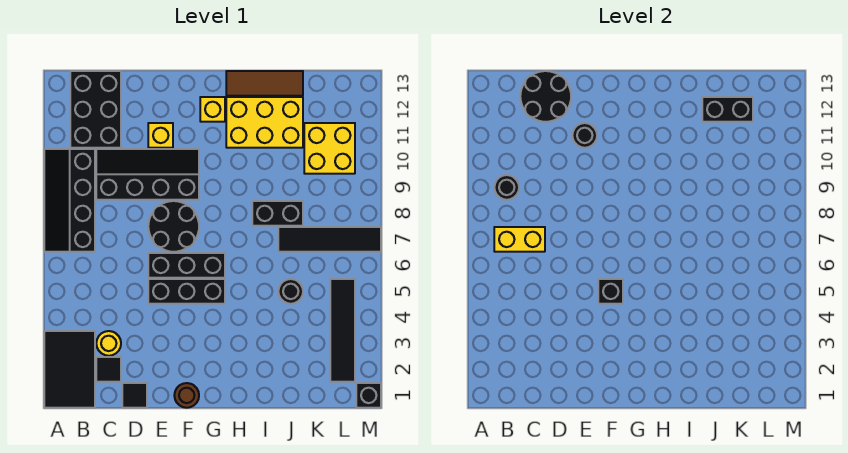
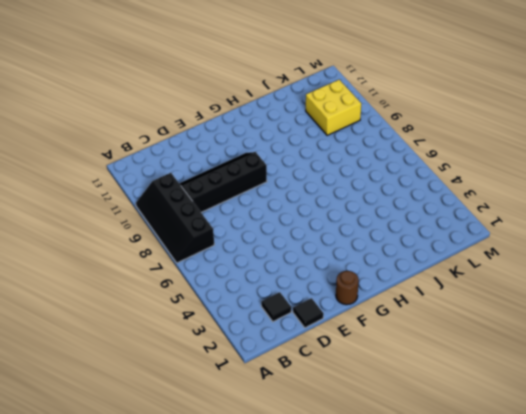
none -> black 2x3 tile [44,331,95,408]
none -> black 2x3 brick [70,71,121,148]
none -> yellow 1x1 round brick [96,331,121,356]

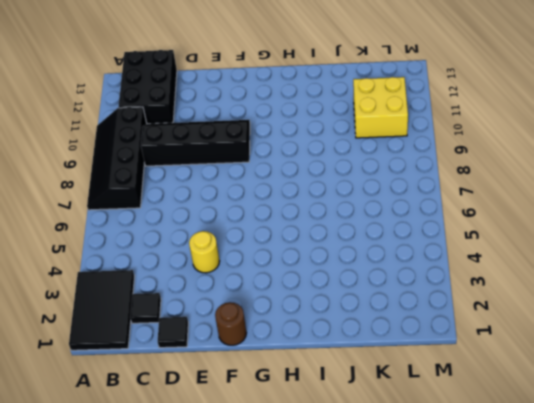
yellow 1x1 round brick [189,231,220,273] -> yellow 1x1 round brick moved to [96,331,121,356]
none -> black 1x3 brick [148,279,225,304]
none -> black 1x3 brick [148,253,225,278]
none -> black 2x2 round brick [148,201,199,252]

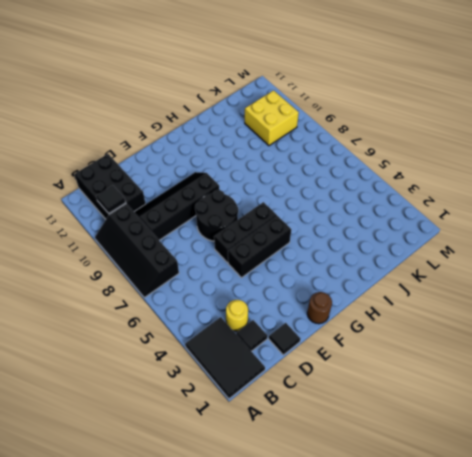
black 1x1 tile [96,185,126,213] -> none
none -> yellow 1x1 brick [148,123,173,148]
none -> yellow 1x1 brick [200,97,225,122]
none -> yellow 2x3 brick [226,97,303,148]

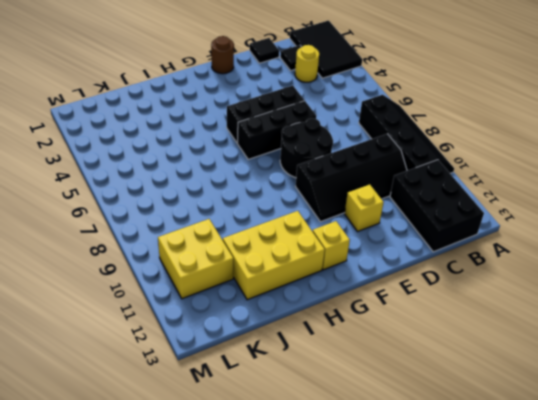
none -> brown 1x3 tile [226,71,303,96]
none -> black 1x2 brick [252,201,303,226]
none -> black 1x1 round brick [278,279,303,304]

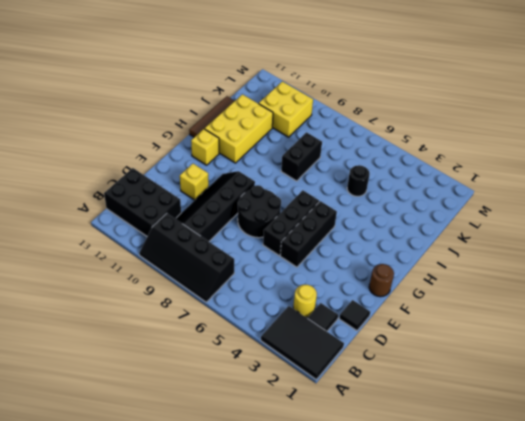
none -> black 1x4 tile [278,227,381,252]
none -> black 1x4 tile [330,279,355,382]
none -> black 1x1 brick [356,383,381,408]

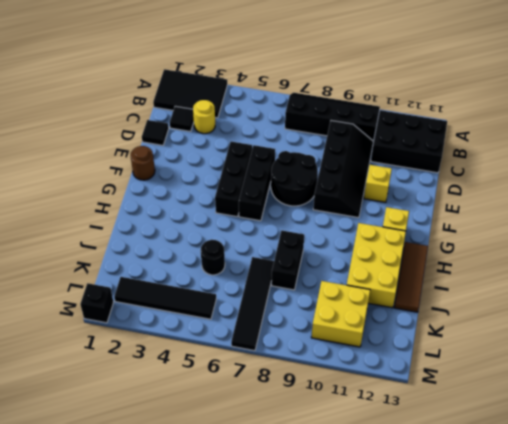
none -> yellow 1x2 brick [494,227,545,252]
none -> black 1x1 round brick [494,175,519,200]
none -> black 2x2 round brick [520,71,571,122]

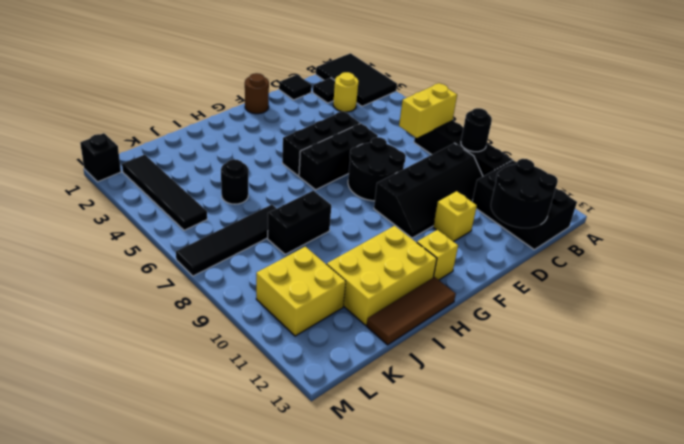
none -> black 1x1 round brick [572,123,597,148]
none -> black 1x1 brick [598,279,623,304]
none -> black 1x2 brick [702,97,753,122]

